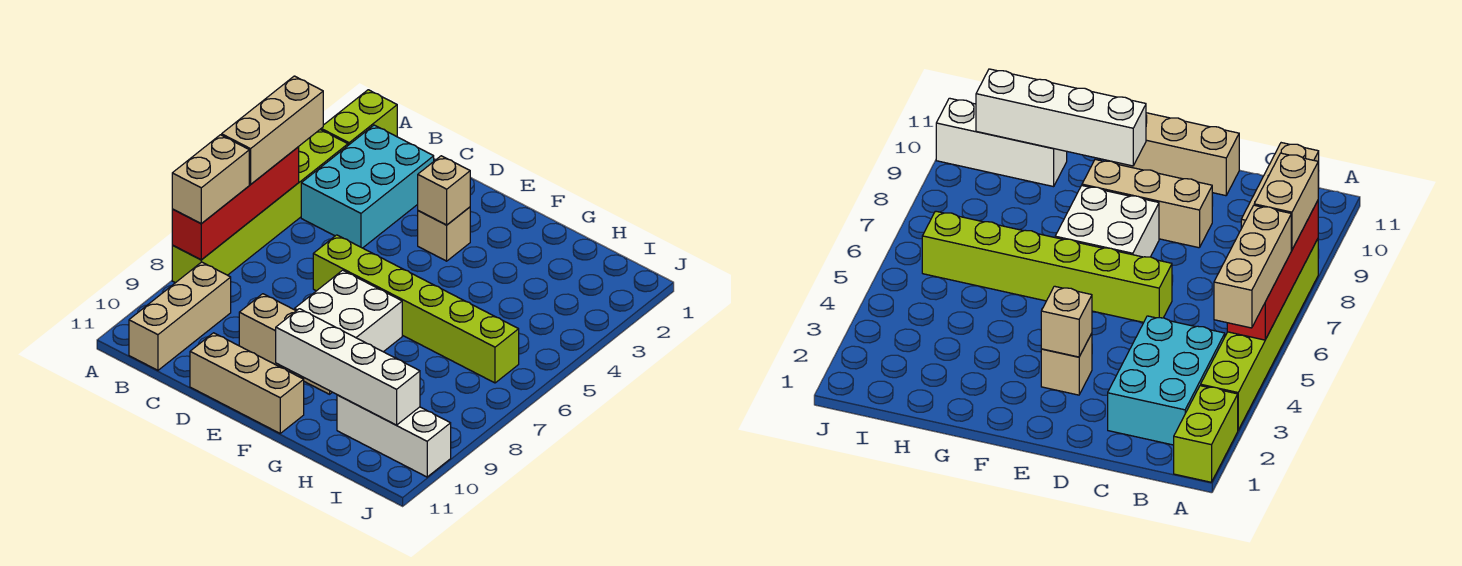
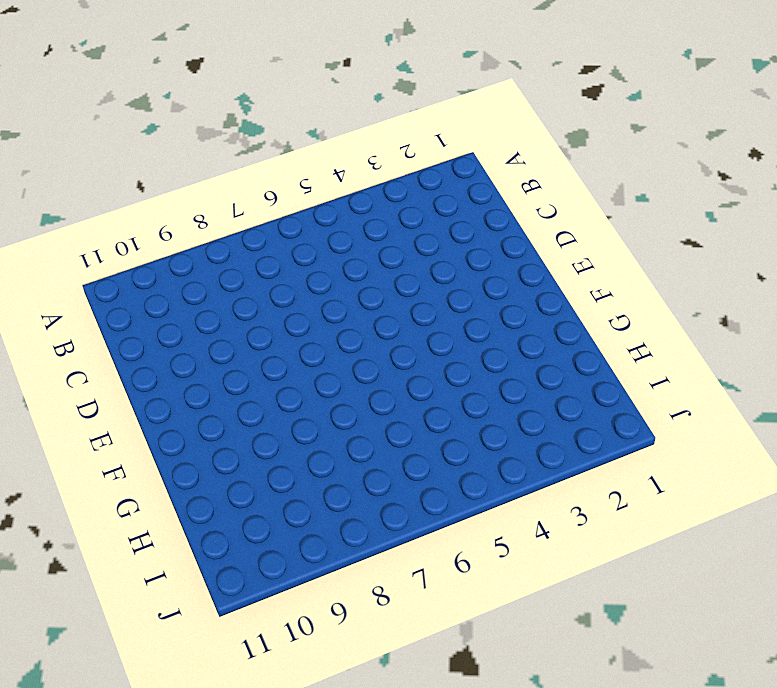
none -> lime 1x2 brick [320,90,397,145]
none -> lime 1x6 brick [172,130,348,283]
none -> cyan 2x3 brick [301,125,434,248]

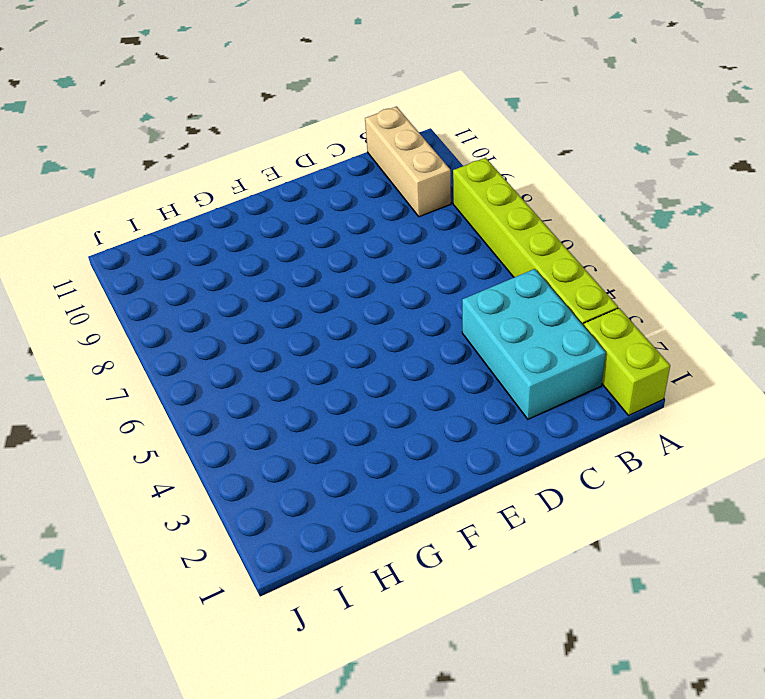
none -> lime 1x6 brick [313,235,519,383]
none -> tan 1x3 brick [239,294,332,394]
none -> tan 1x3 brick [190,333,304,433]

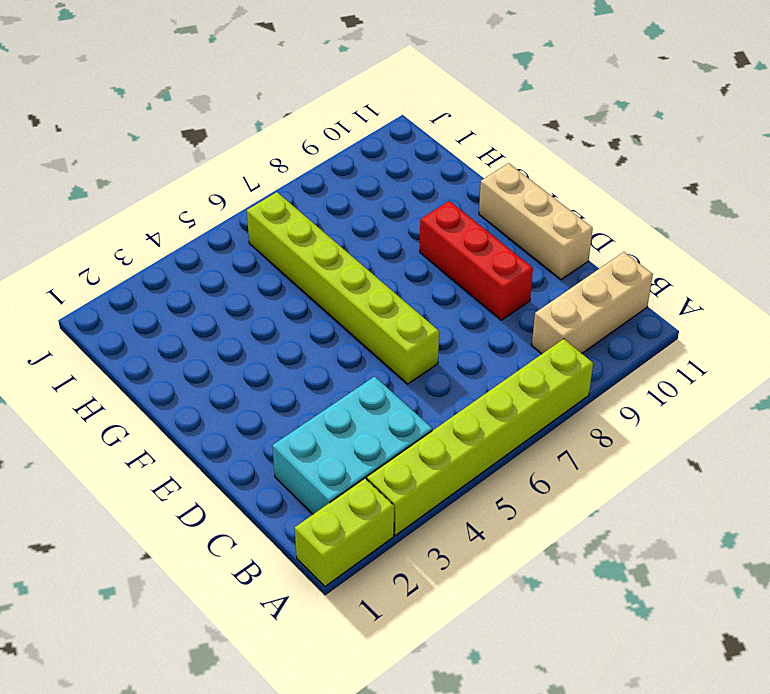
red 1x3 brick [420,201,533,320] -> tan 1x3 brick [239,294,332,394]
none -> tan 1x1 brick [418,207,470,261]
none -> white 2x2 brick [295,270,402,352]
none -> white 1x3 brick [337,395,451,477]

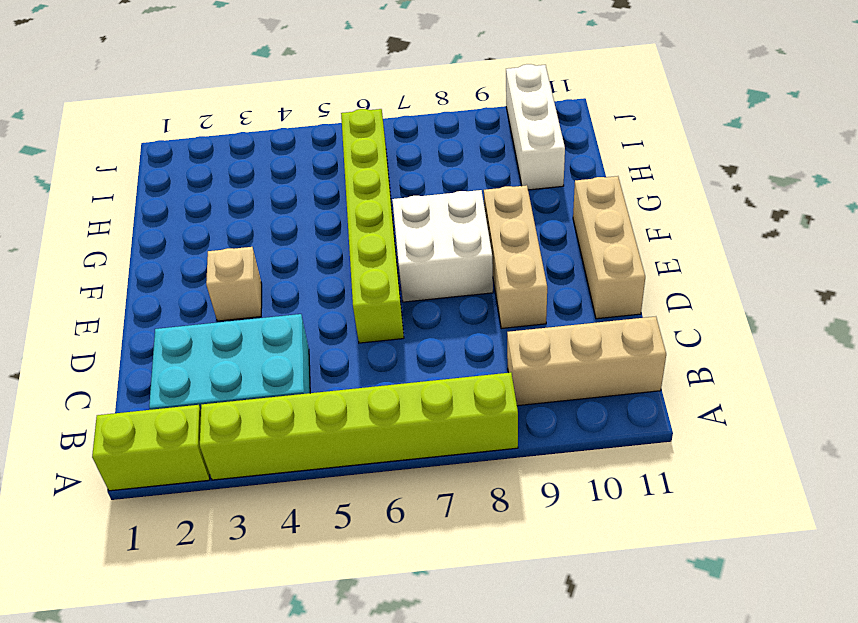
none -> red 1x4 brick [172,147,299,260]
none -> tan 1x1 brick [418,156,470,225]
none -> white 1x4 brick [276,309,420,425]

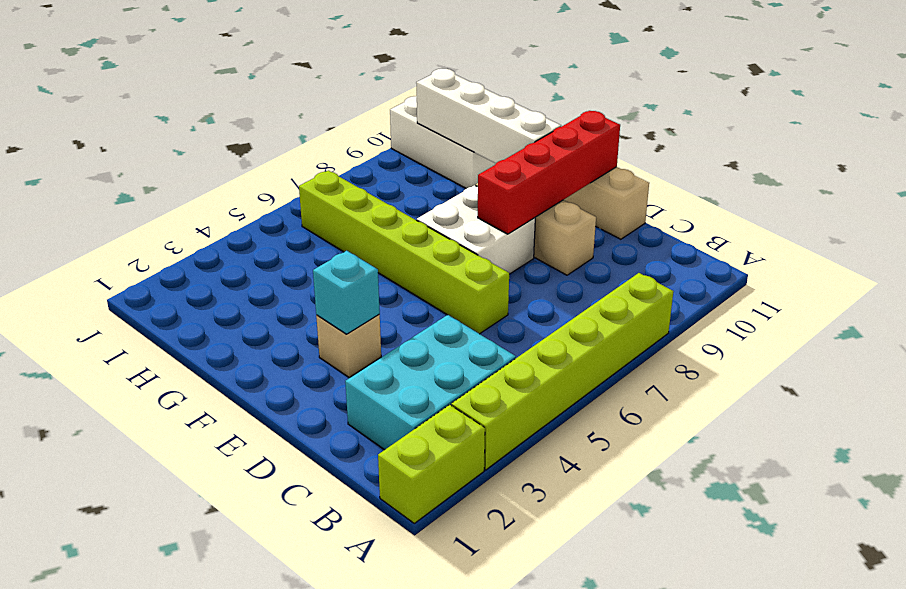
cyan 1x1 brick [313,251,380,334] -> tan 1x1 brick [418,156,470,225]
red 1x4 brick [478,111,620,234] -> red 1x4 brick moved to [172,147,299,260]
none -> tan 1x3 brick [129,262,231,370]
none -> tan 1x3 brick [222,76,323,184]
none -> tan 1x2 brick [172,135,249,224]

